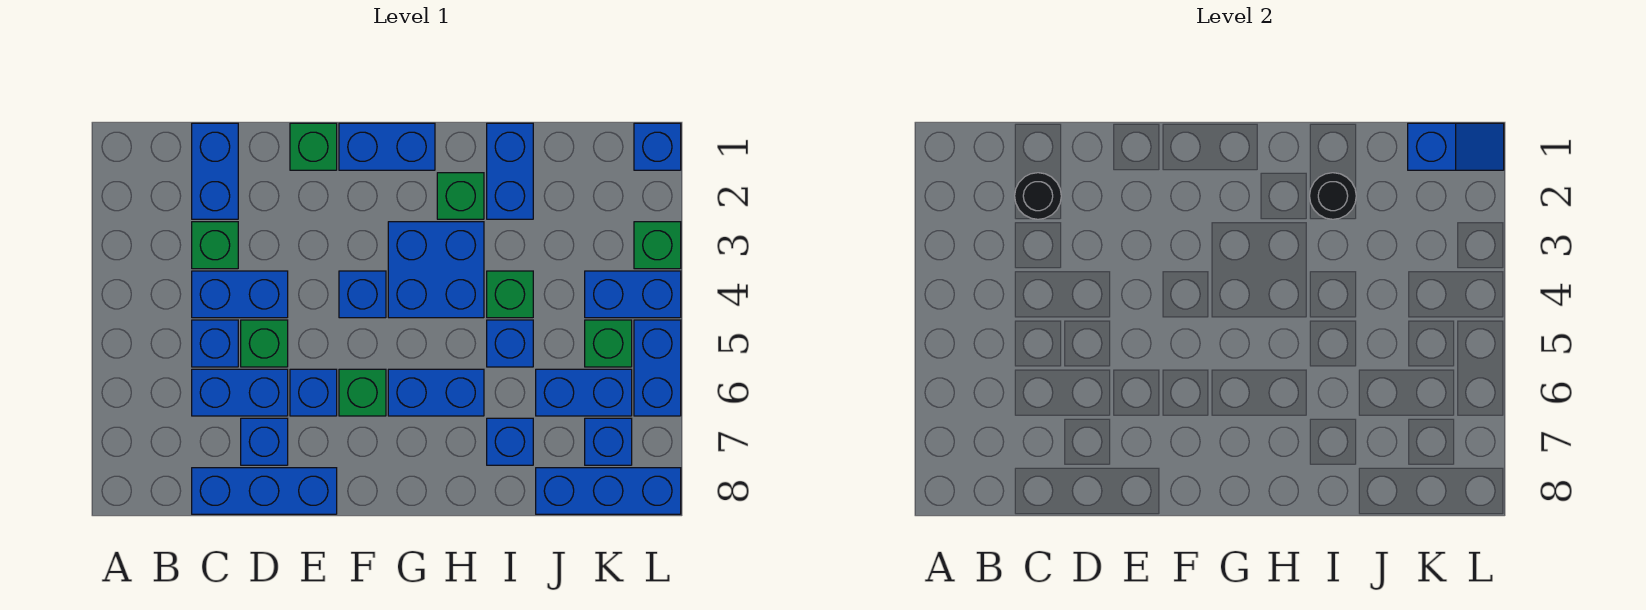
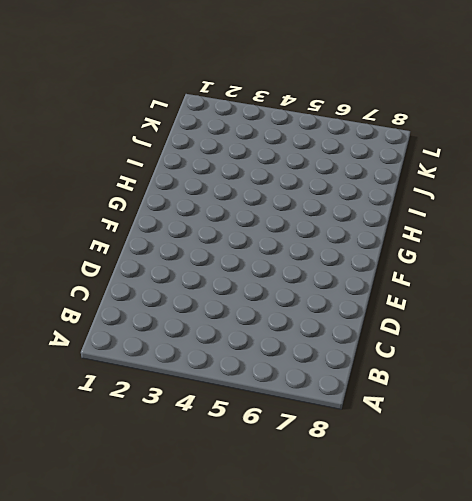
none -> blue 1x2 brick [192,123,238,219]
none -> green 1x1 brick [192,222,238,269]
none -> blue 1x2 brick [192,271,288,318]
none -> blue 1x1 brick [192,320,238,367]

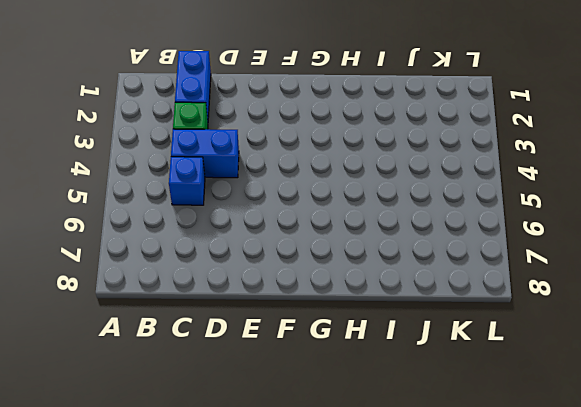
none -> blue 1x2 brick [192,369,288,416]
none -> blue 1x3 brick [192,468,337,514]
none -> green 1x1 brick [241,320,288,367]
none -> blue 1x1 brick [241,418,288,465]

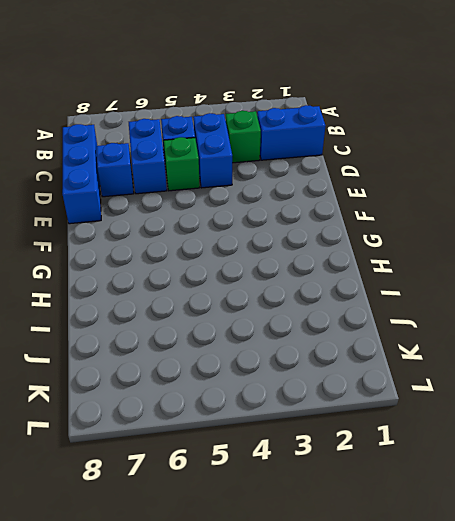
none -> green 1x1 brick [290,123,337,170]
none -> blue 1x1 brick [290,369,337,416]
none -> blue 1x2 brick [339,123,435,170]
none -> blue 1x1 brick [339,271,386,318]

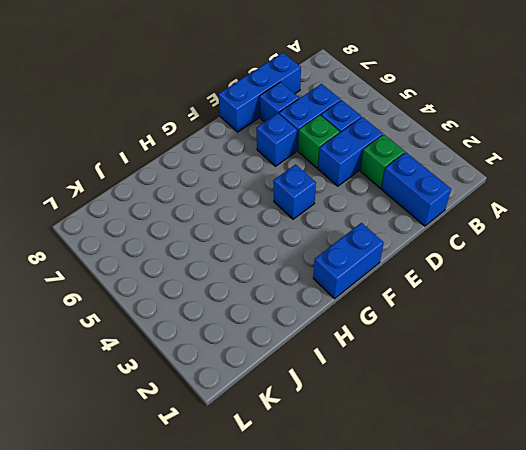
none -> green 1x1 brick [290,123,337,170]
none -> green 1x1 brick [339,369,386,416]
none -> blue 2x2 brick [388,222,484,318]
none -> blue 1x2 brick [388,369,484,416]

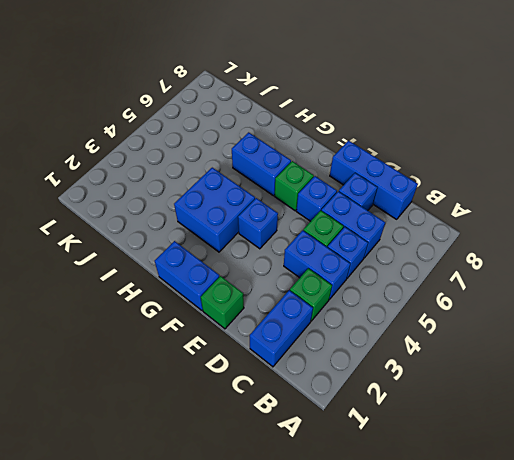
none -> green 1x1 brick [437,173,484,219]
none -> blue 1x2 brick [487,123,533,219]
none -> green 1x1 brick [487,271,533,318]
none -> blue 1x1 brick [487,320,533,367]

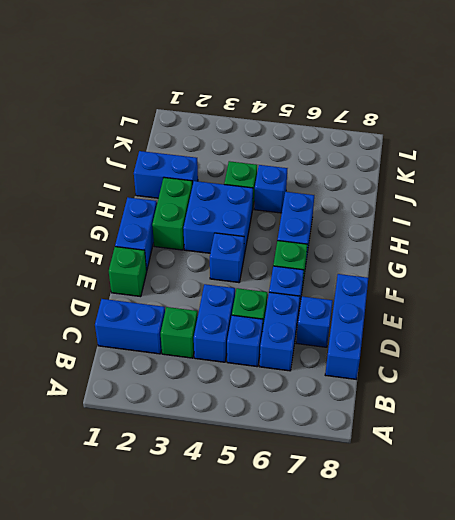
green 1x2 brick [152,177,192,250] -> green 1x1 brick [437,173,484,219]
none -> blue 1x1 brick [487,418,533,465]
none -> blue 1x2 brick [536,369,632,416]
none -> blue 1x3 brick [536,468,681,514]
none -> blue 1x2 brick [585,271,681,318]

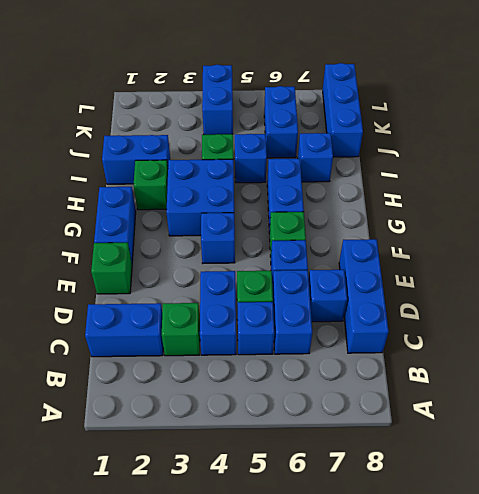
none -> green 1x1 brick [585,320,632,367]
none -> blue 1x1 brick [585,418,632,465]
none -> blue 1x1 brick [634,123,681,170]
none -> green 1x1 brick [634,222,681,269]

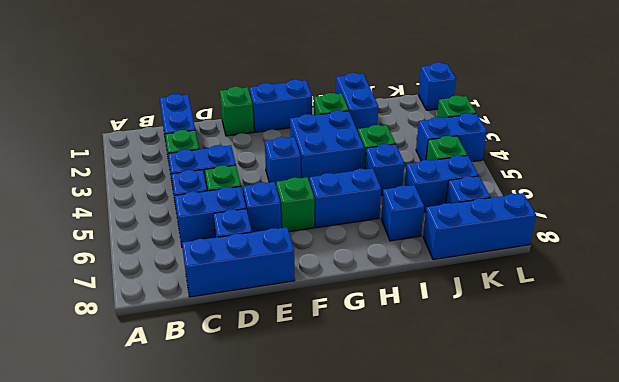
none -> blue 1x2 brick [634,320,681,416]
none -> black 1x1 round brick [1015,173,1061,219]
none -> black 1x1 round brick [1310,173,1356,219]
none -> blue 1x2 slope [1408,123,1504,170]

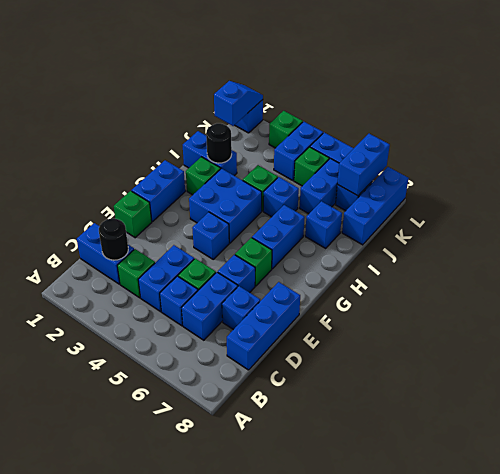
blue 1x2 brick [337,134,390,196] -> none

